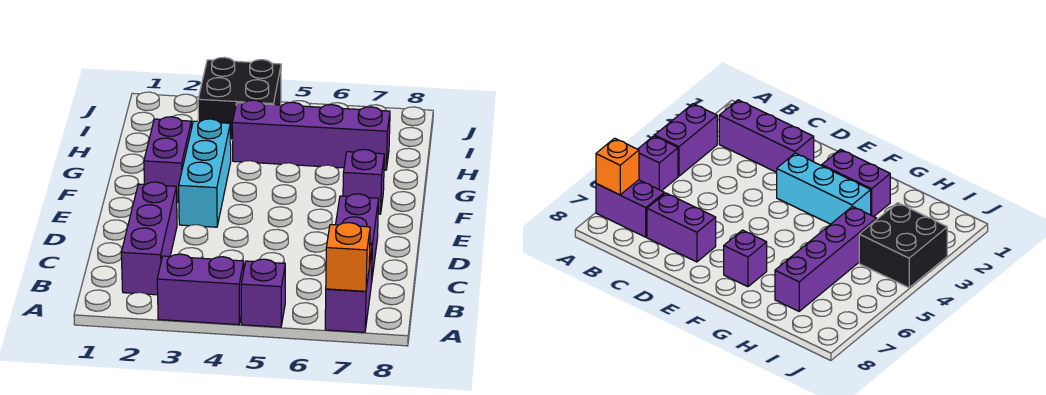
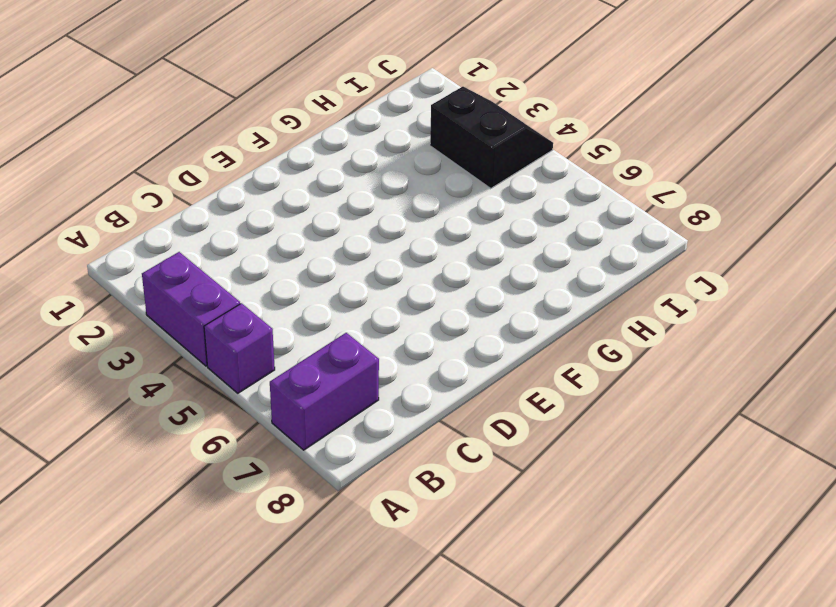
black 2x2 slope [430,87,553,188] -> black 2x2 brick [198,57,281,140]
none -> purple 1x3 brick [121,182,177,295]
none -> purple 1x2 brick [336,194,379,283]

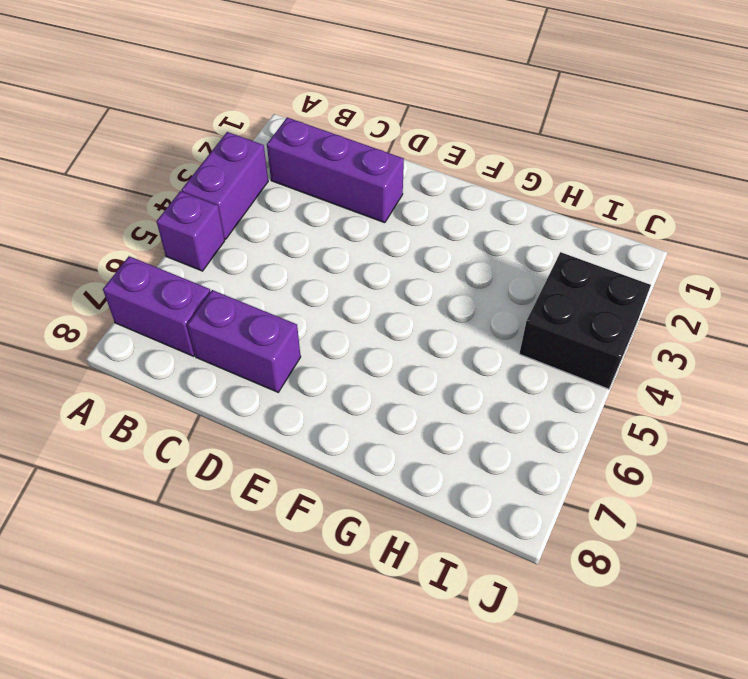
none -> cyan 1x3 brick [179,119,231,227]
none -> purple 1x2 brick [144,117,191,202]

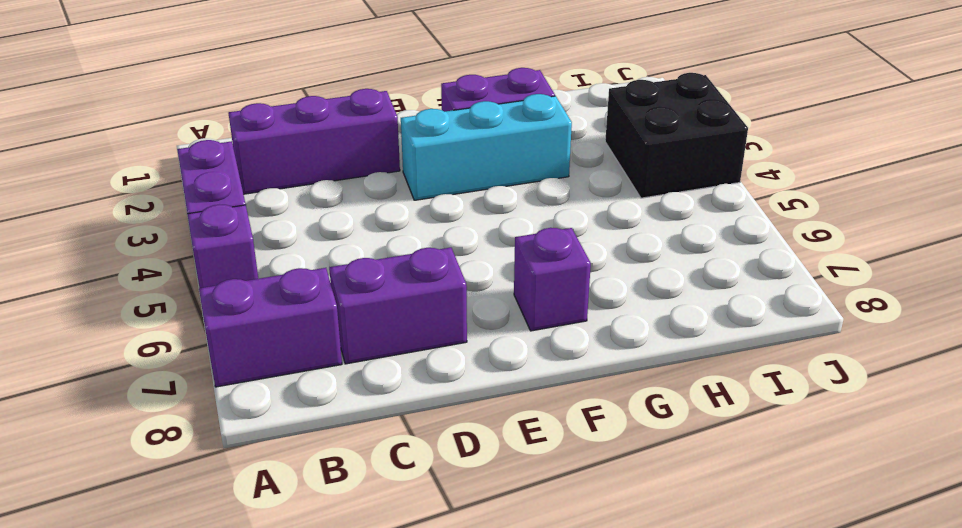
none -> purple 1x4 brick [232,100,390,170]
none -> orange 1x1 brick [326,223,370,291]

